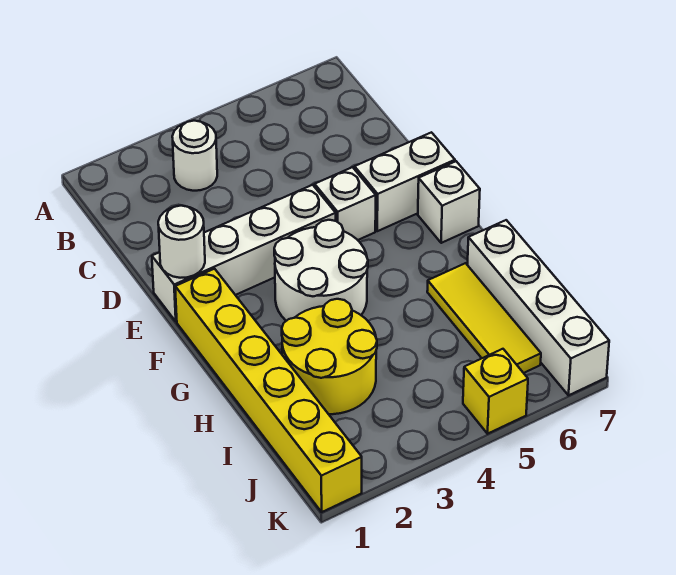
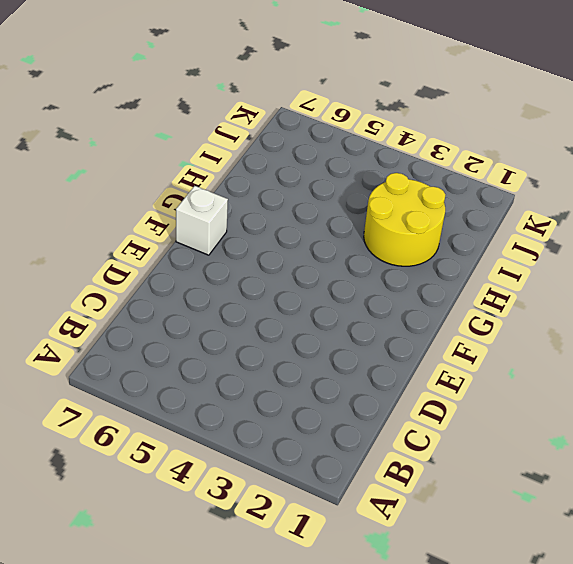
none -> white 1x1 round brick [172,121,217,191]
none -> white 1x4 brick [152,185,336,321]
none -> white 1x1 brick [315,167,376,240]

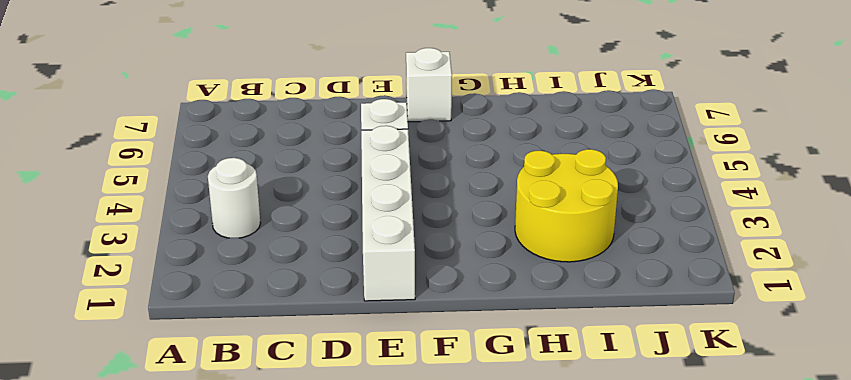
none -> white 1x2 brick [355,132,455,231]
none -> yellow 1x6 brick [175,269,362,512]
none -> white 2x2 round brick [274,220,368,321]

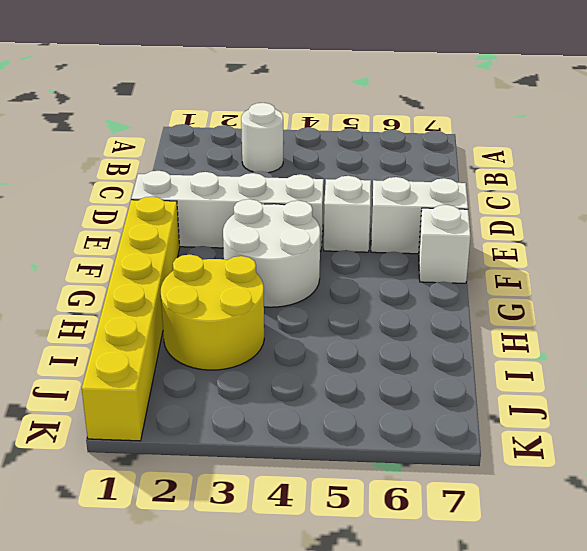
none -> yellow 1x3 tile [427,263,541,373]
none -> white 1x4 brick [467,220,609,395]
none -> yellow 1x1 brick [463,349,528,434]

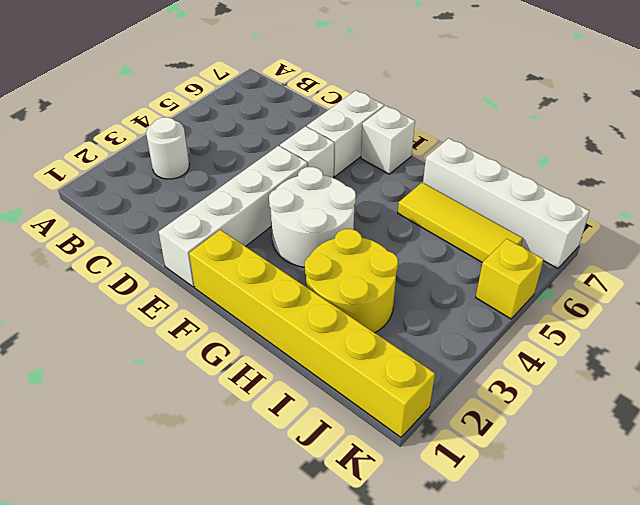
none -> white 1x1 round brick [158,206,205,278]

